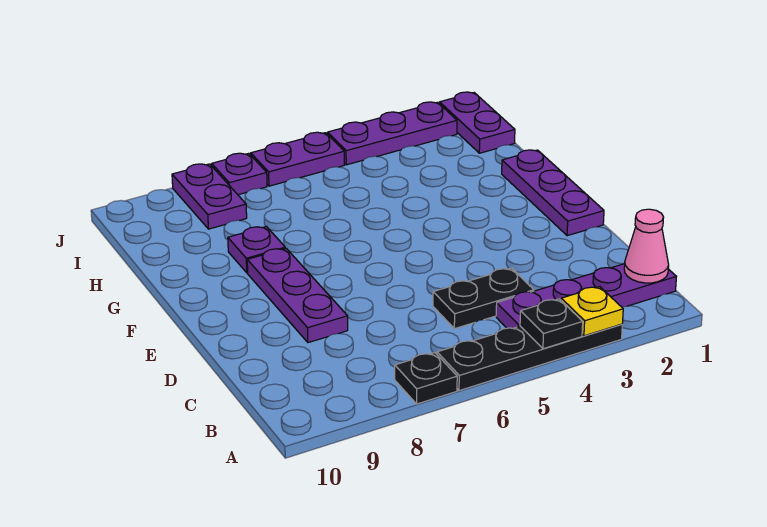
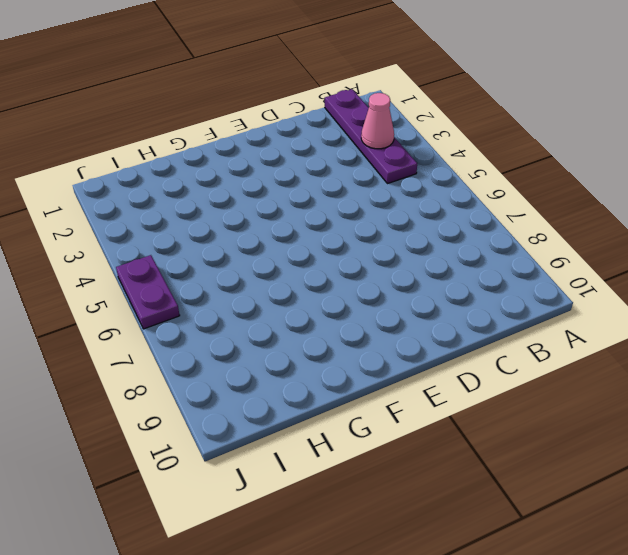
pink 1x1 cone [361,93,394,149] -> pink 1x1 cone moved to [624,209,669,283]
none -> black 1x4 plate [437,324,622,391]
none -> black 1x1 plate [395,353,457,404]
none -> black 1x2 plate [433,268,534,329]

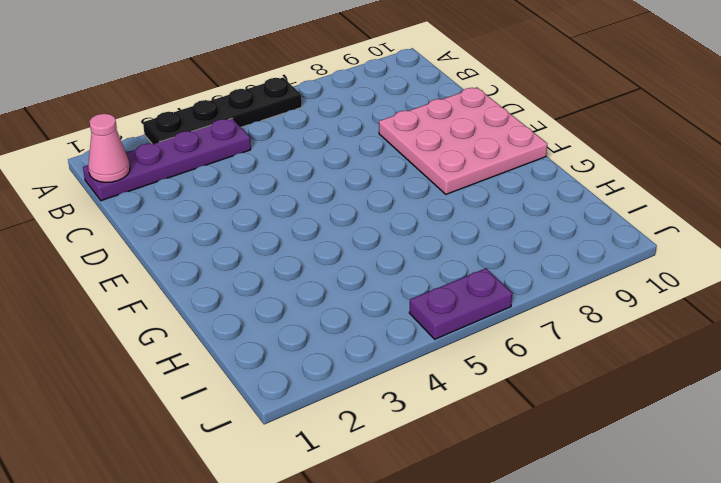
pink 3x3 plate [379,87,547,194] -> purple 1x3 plate [247,248,348,343]
none -> black 1x1 plate [395,353,457,404]
none -> black 1x2 plate [433,268,534,329]
none -> purple 1x3 plate [502,150,604,236]

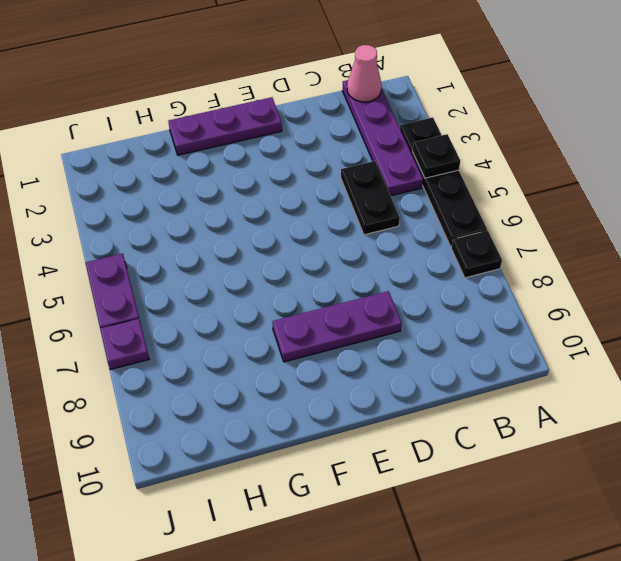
none -> purple 1x1 plate [228,227,285,273]
none -> purple 1x2 plate [440,92,515,153]
none -> purple 1x2 plate [172,164,247,229]

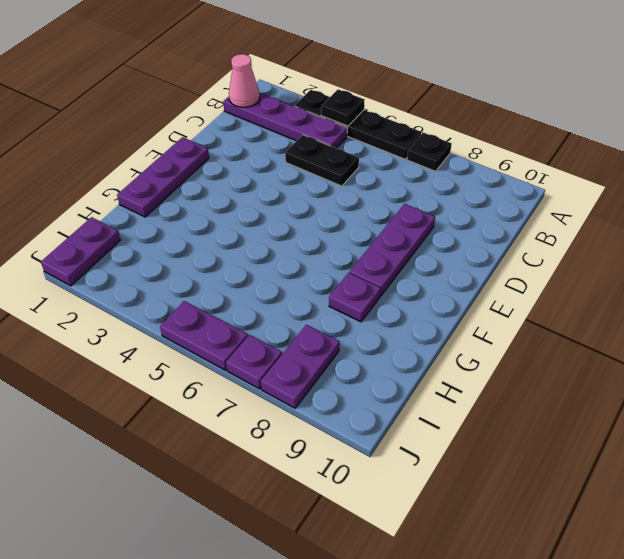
none -> purple 1x3 plate [328,102,457,165]
none -> yellow 1x1 plate [561,287,623,336]

